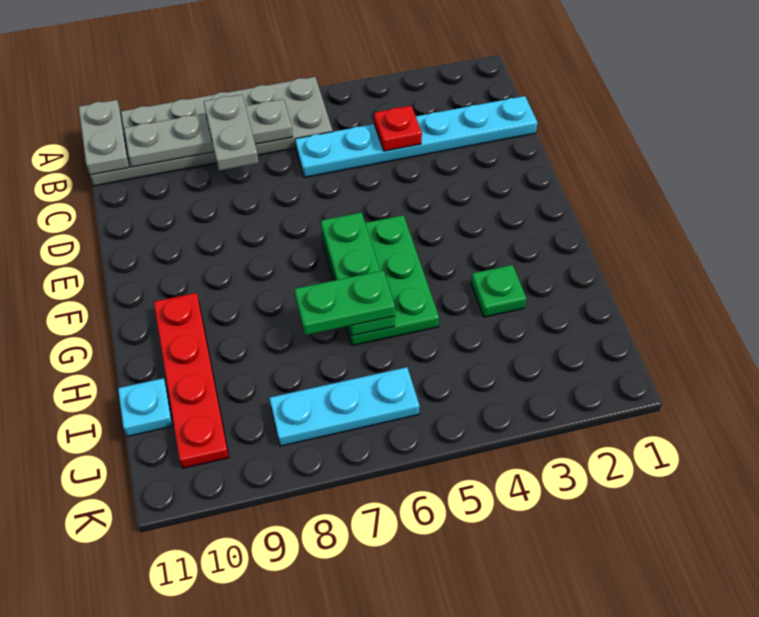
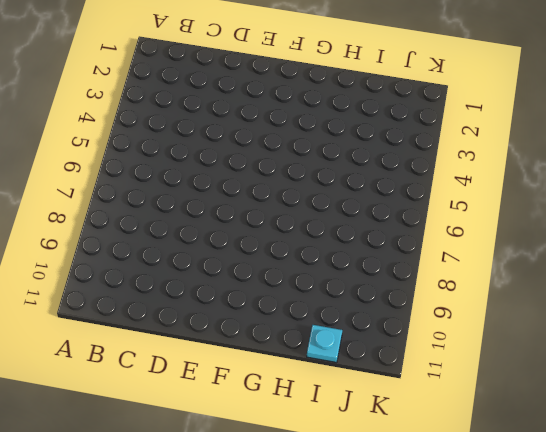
none -> grey 2x6 plate [90,77,333,186]
none -> cyan 1x6 plate [295,96,538,177]
none -> green 2x3 plate [322,215,439,346]

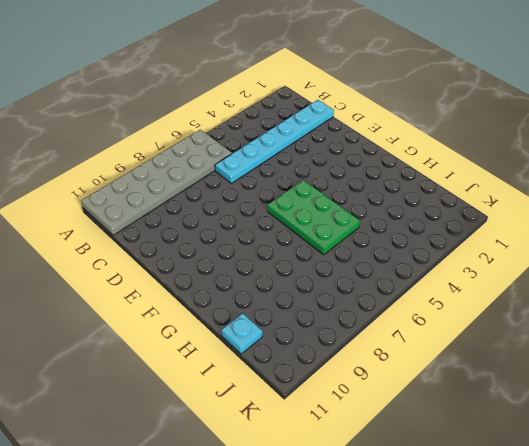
none -> red 1x4 plate [154,293,229,468]
none -> green 1x1 plate [471,265,526,317]
none -> cyan 1x3 plate [270,367,420,446]

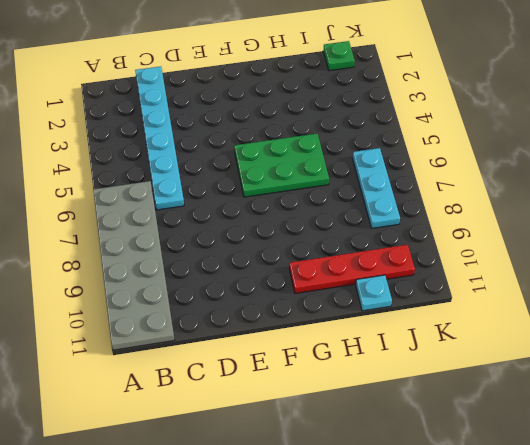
green 1x1 plate [323,41,355,71] -> green 1x1 plate moved to [471,265,526,317]
none -> grey 1x2 plate [79,100,129,175]
none -> grey 1x4 plate [124,99,293,167]
none -> red 1x1 plate [374,106,422,151]

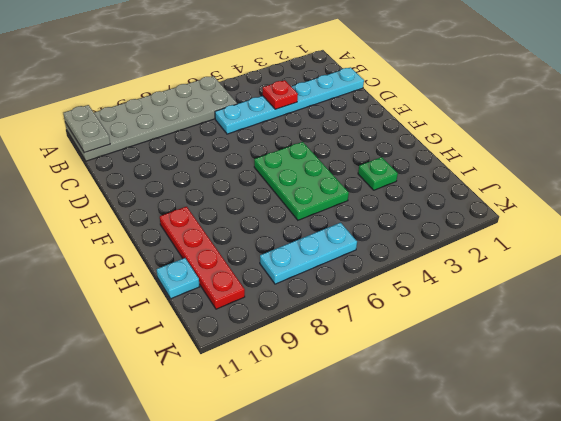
none -> grey 1x4 plate [124,99,293,167]
none -> green 1x3 plate [321,212,395,336]
none -> grey 1x2 plate [204,94,259,171]

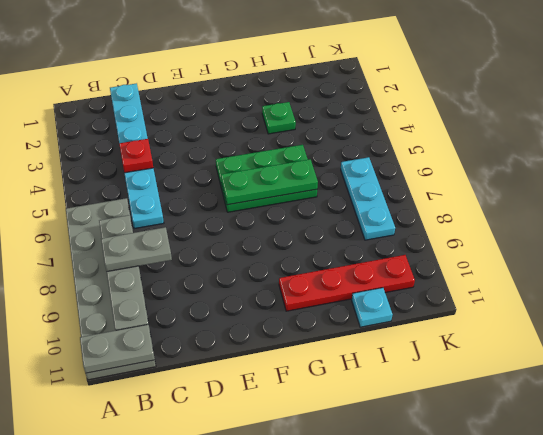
none -> green 1x2 plate [295,270,395,335]

